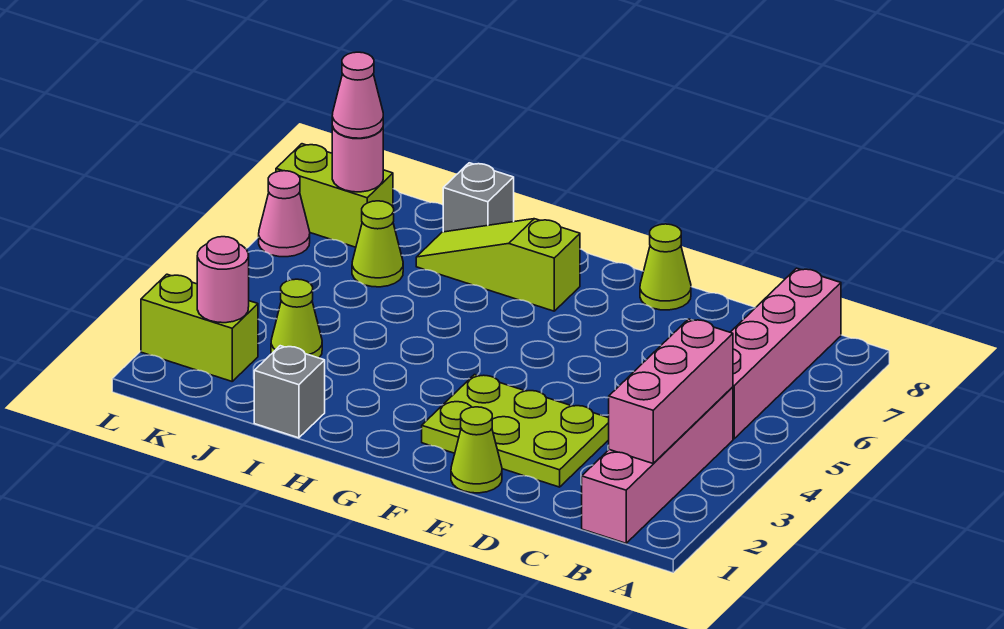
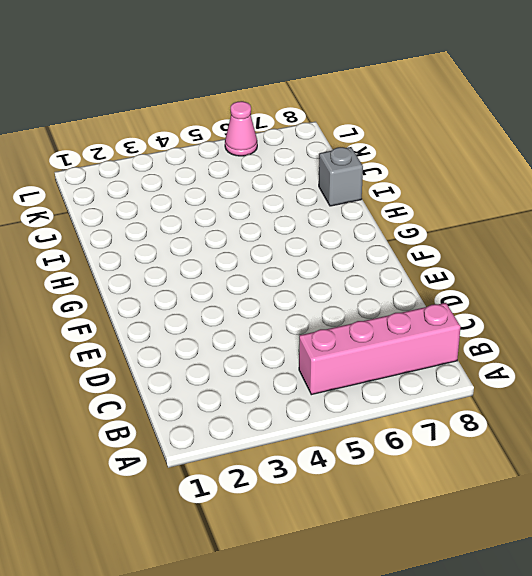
none -> pink 1x4 brick [582,387,733,543]
none -> lime 2x3 plate [422,375,609,487]
none -> lime 1x1 cone [451,407,502,493]

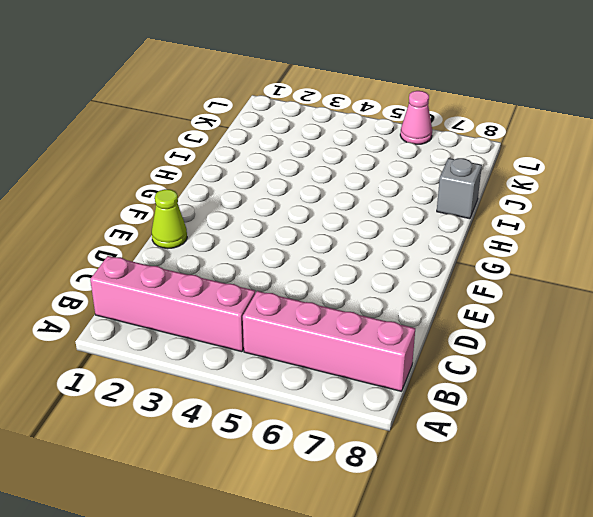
none -> lime 2x3 plate [422,375,609,487]
none -> lime 1x1 cone [640,224,691,310]
none -> lime 1x3 slope [416,219,580,311]

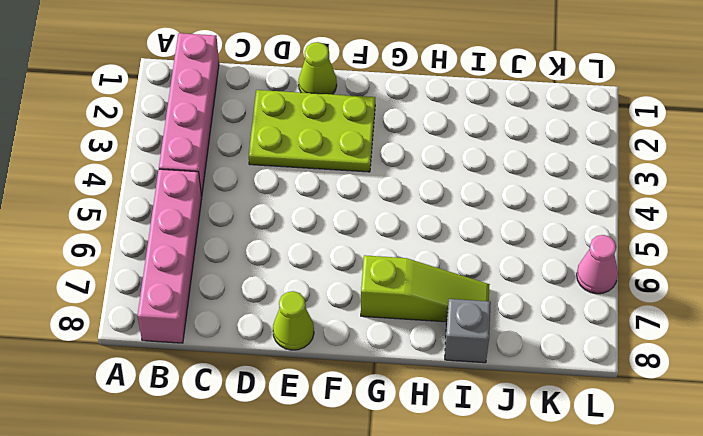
none -> grey 1x1 brick [254,346,325,438]
none -> lime 1x1 cone [271,279,322,358]
none -> lime 1x1 cone [352,201,403,287]

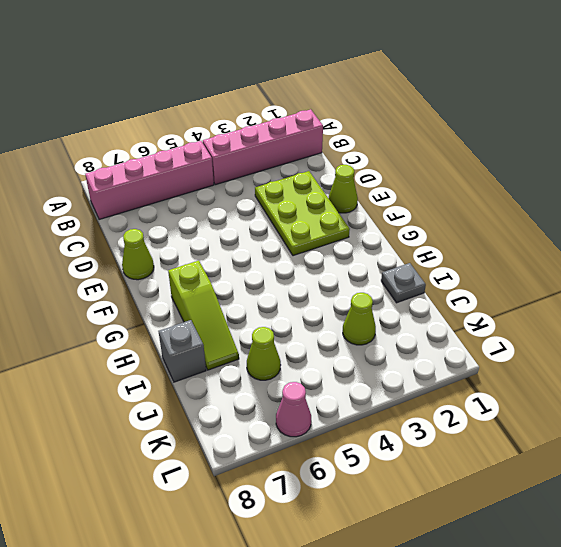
grey 1x1 plate [381,263,426,303] -> grey 1x1 brick [254,346,325,438]
none -> lime 1x2 brick [141,274,258,381]
none -> lime 1x2 brick [276,144,393,247]
none -> pink 1x3 brick [609,319,733,463]

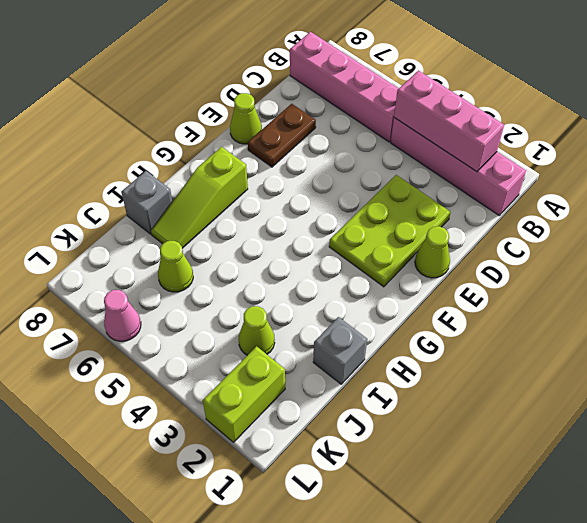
brown 1x2 plate [248,104,316,167] -> none
none -> lime 1x2 brick [276,144,393,247]
none -> pink 1x1 round brick [197,237,249,323]
none -> pink 1x1 round brick [332,126,383,192]

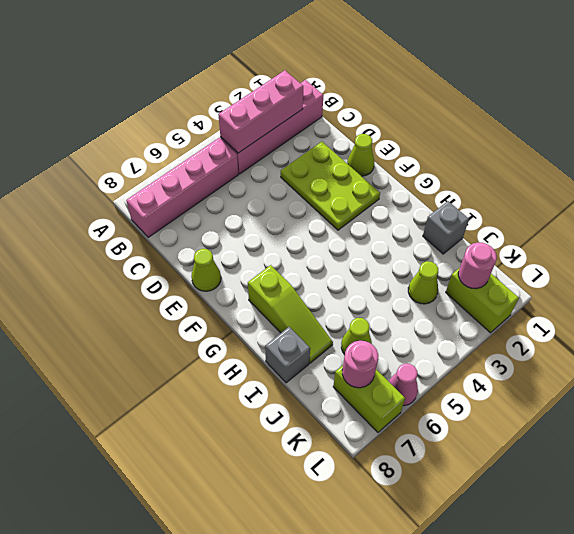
none -> pink 1x1 cone [332,52,383,138]

